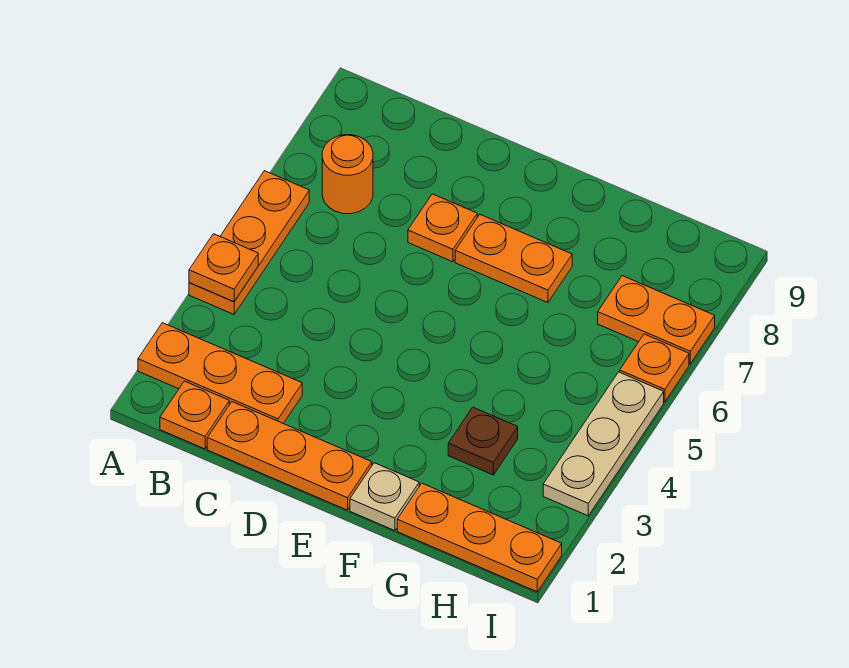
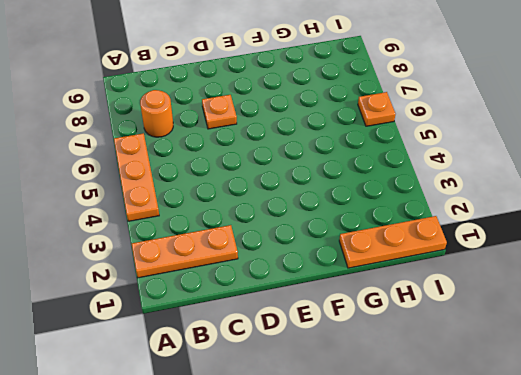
none -> orange 1x1 plate [160,381,229,449]
none -> orange 1x3 plate [207,402,372,510]
none -> orange 1x2 plate [455,215,572,303]

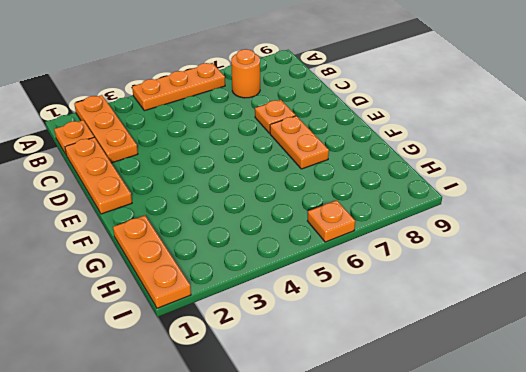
none -> tan 1x1 plate [350,463,419,531]
none -> brown 1x1 plate [448,407,518,475]
none -> orange 1x2 plate [598,276,715,364]

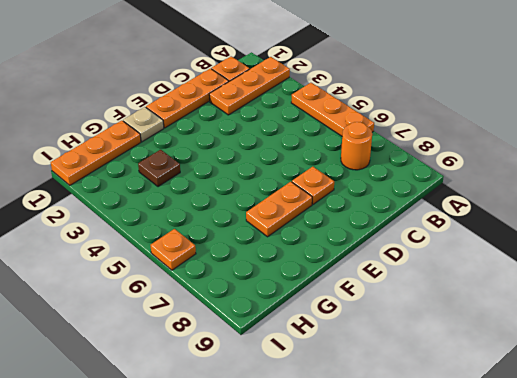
none -> orange 1x2 plate [598,276,715,364]
none -> tan 1x3 plate [543,372,664,516]
none -> orange 1x1 plate [189,234,258,302]

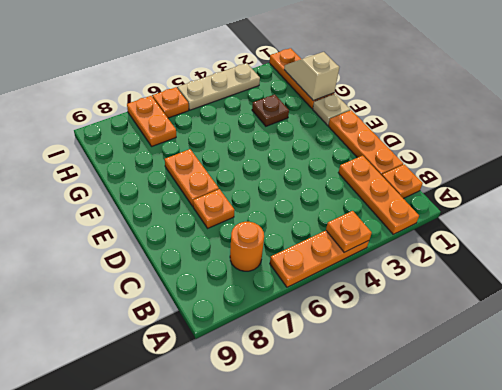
tan 1x2 slope [284,52,339,101] -> none

